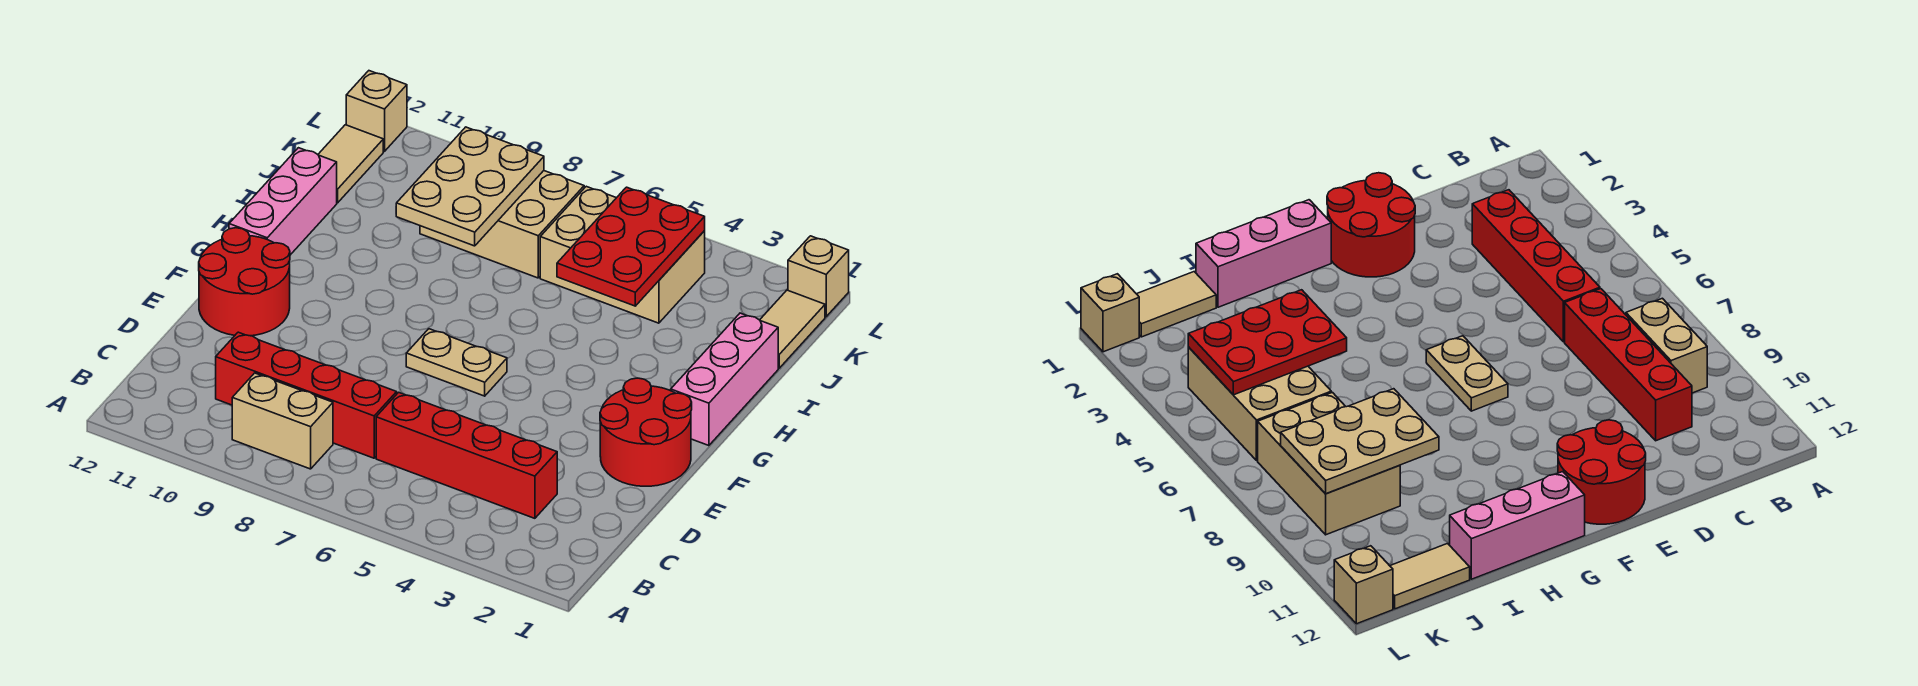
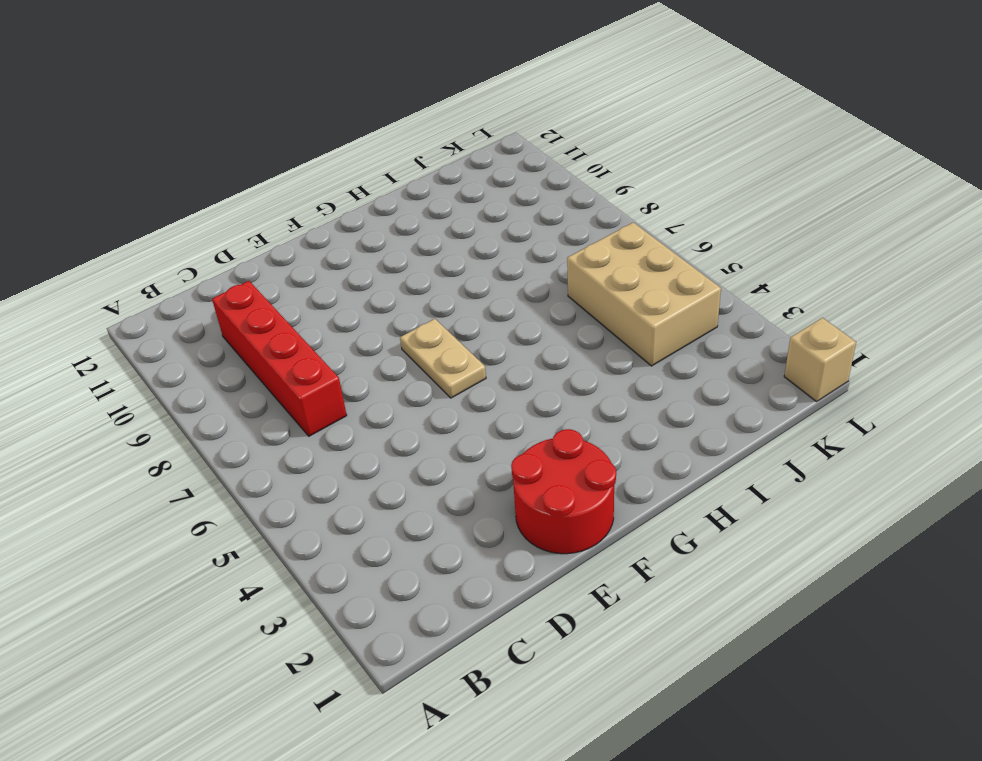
none -> tan 1x2 brick [232,373,333,469]
none -> red 1x4 brick [376,392,557,518]
none -> red 2x2 round brick [199,228,290,336]

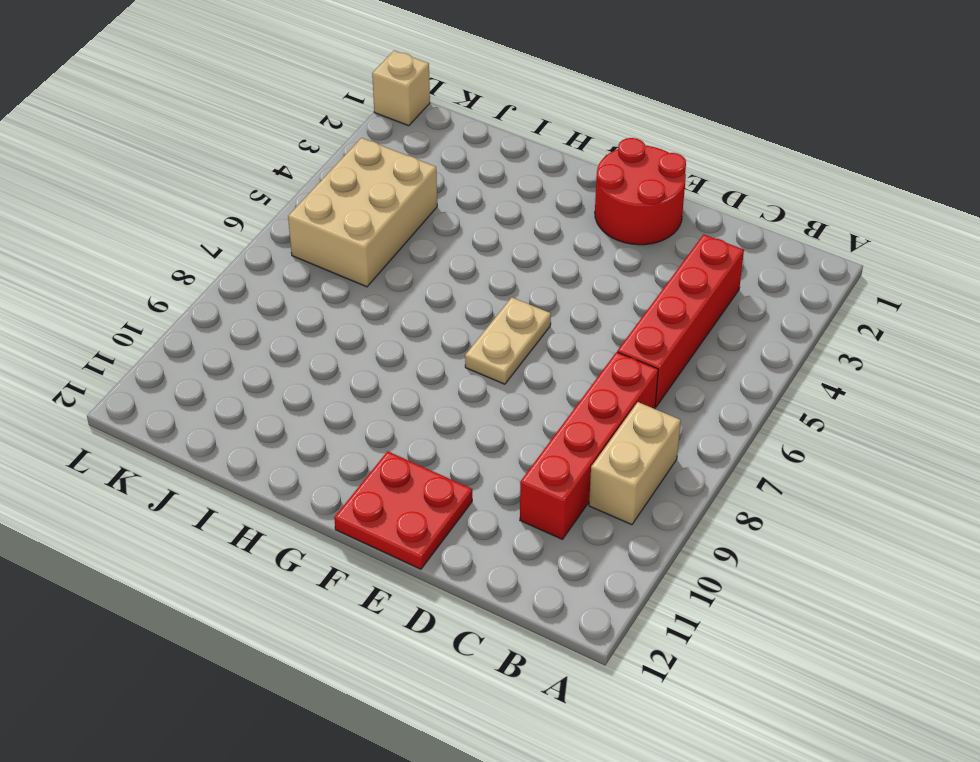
red 2x2 plate [334,451,472,569] -> red 2x2 round brick [199,228,290,336]
none -> pink 1x3 brick [671,313,778,446]
none -> pink 1x3 brick [229,148,337,255]
none -> tan 1x2 tile [760,290,825,368]

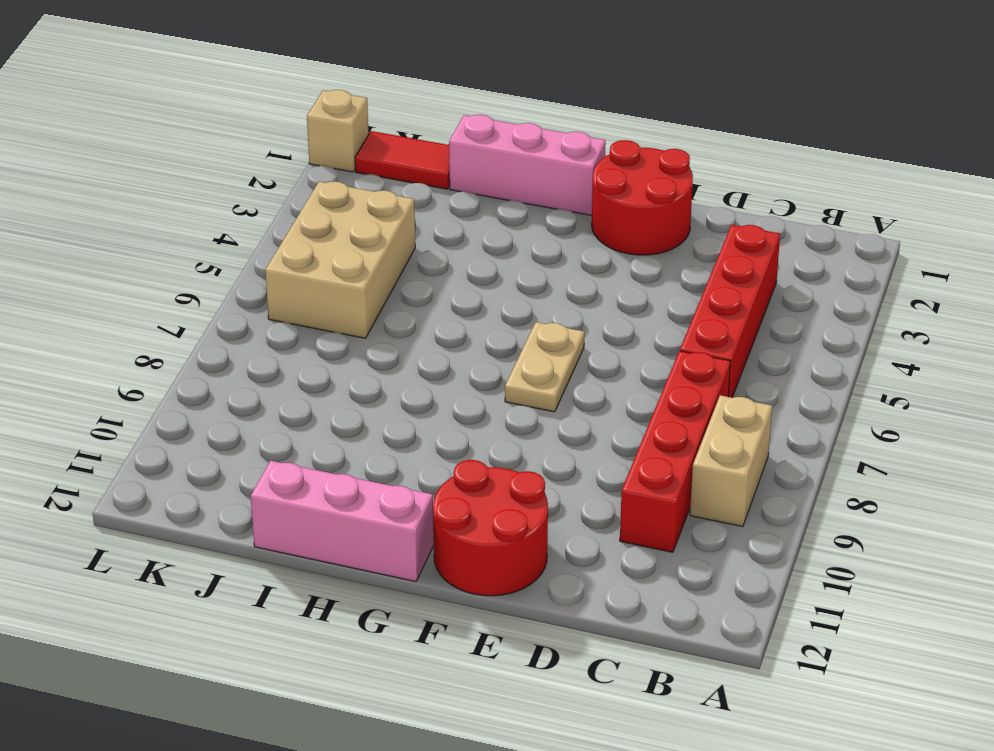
red 1x2 tile [355,131,450,189] -> tan 1x2 tile [760,290,825,368]
none -> tan 2x3 brick [420,171,584,278]
none -> tan 1x2 tile [318,125,383,203]
none -> tan 1x1 brick [346,71,407,151]

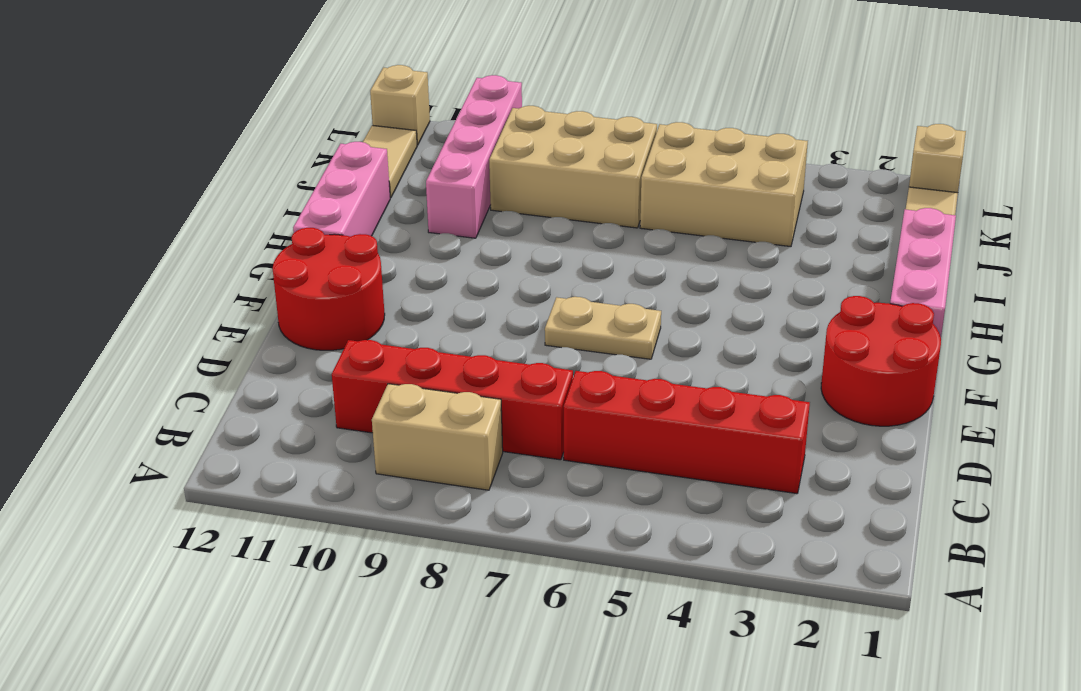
pink 1x4 brick [426,75,522,238] -> none
none -> red 2x3 plate [557,187,705,306]
none -> tan 2x3 plate [396,127,544,246]

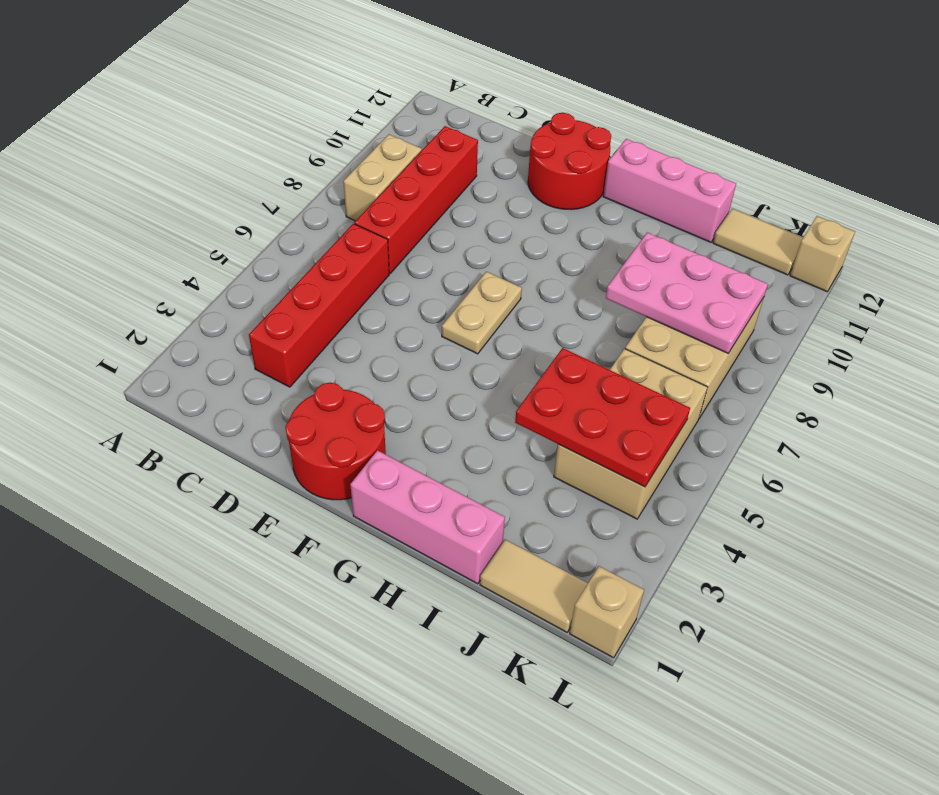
pink 2x3 plate [606,232,768,353] -> tan 2x3 plate [396,127,544,246]

